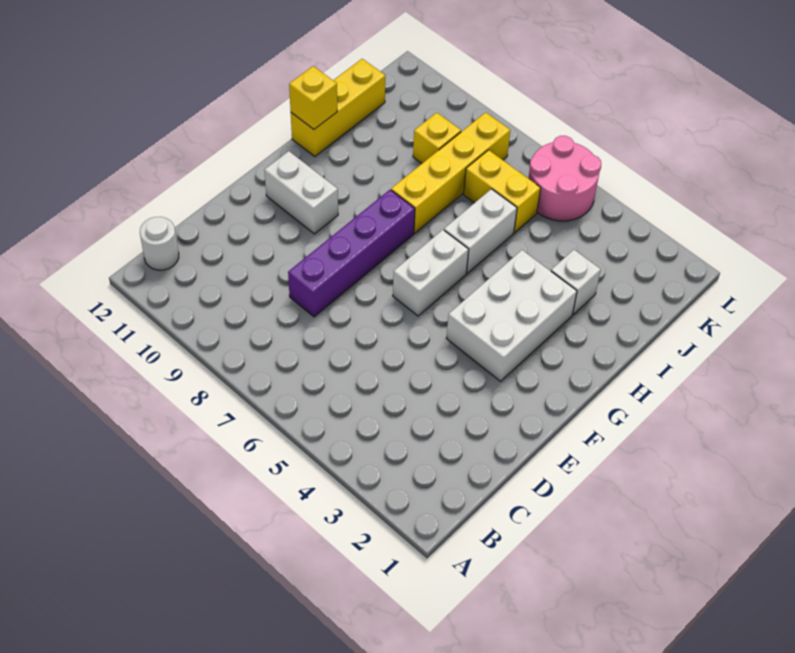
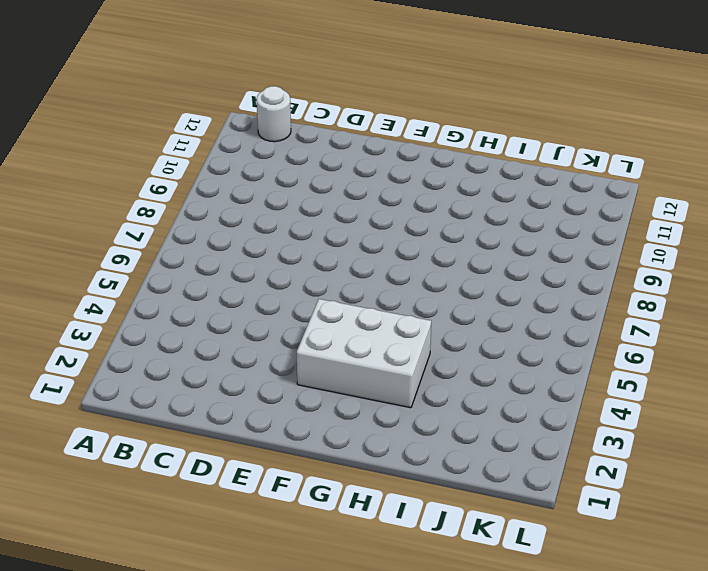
none -> purple 1x4 brick [288,190,415,317]
none -> white 1x2 brick [393,230,469,316]
none -> white 1x2 brick [264,151,338,234]

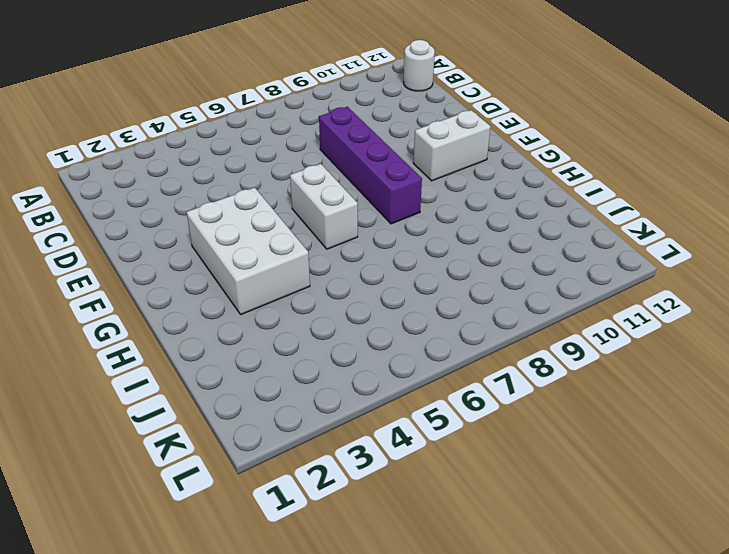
none -> white 1x2 brick [444,189,517,273]
none -> yellow 1x4 brick [391,112,510,233]
none -> yellow 1x3 brick [291,59,385,156]

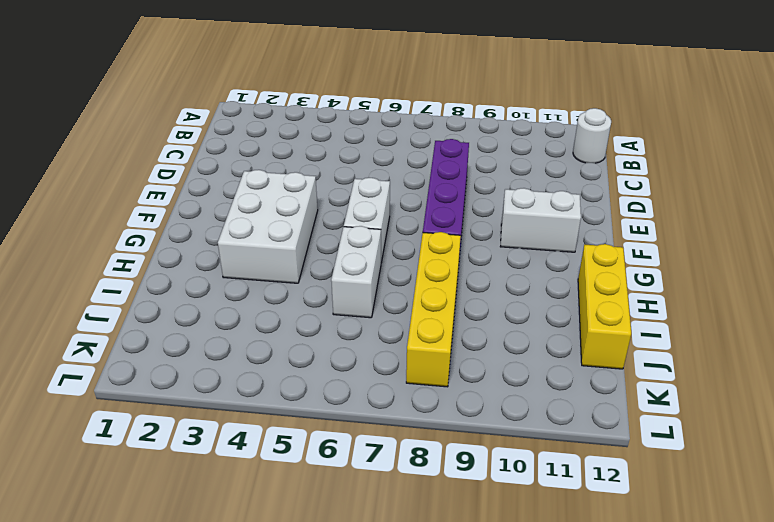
none -> white 1x1 brick [551,250,601,315]
none -> yellow 1x2 brick [464,150,541,232]
none -> yellow 1x1 brick [413,113,461,164]

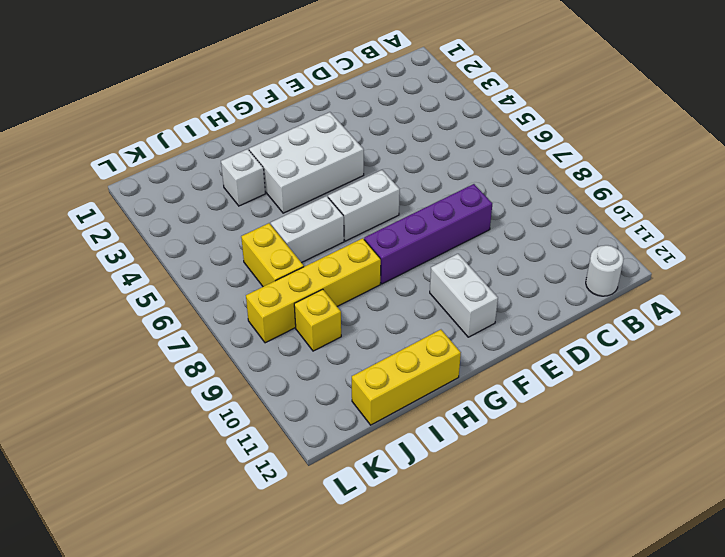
none -> pink 2x2 round brick [528,136,601,221]
none -> yellow 1x1 brick [289,66,337,129]

